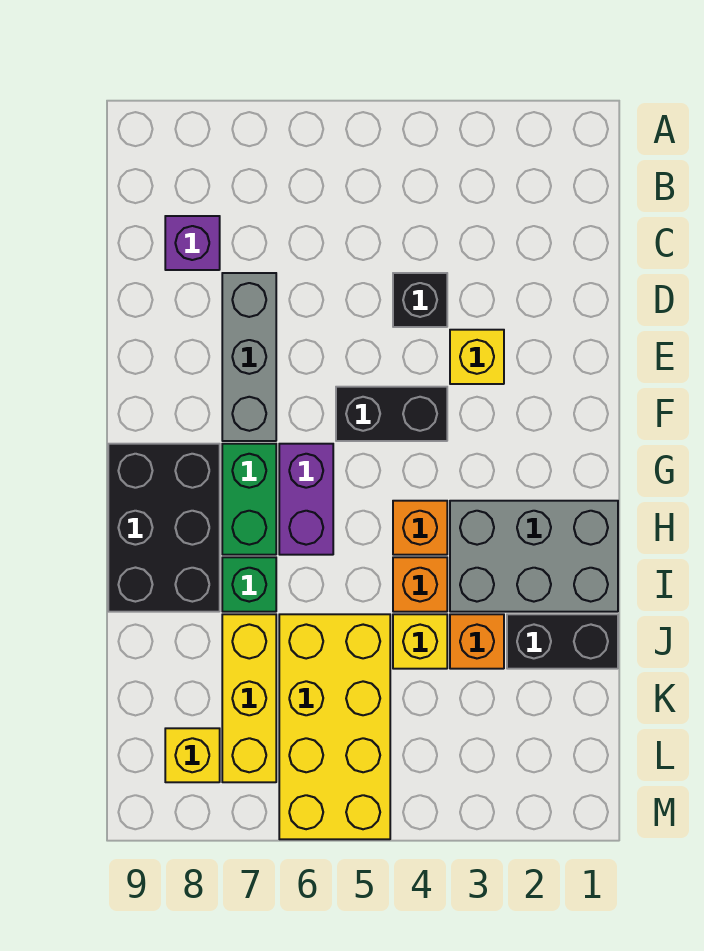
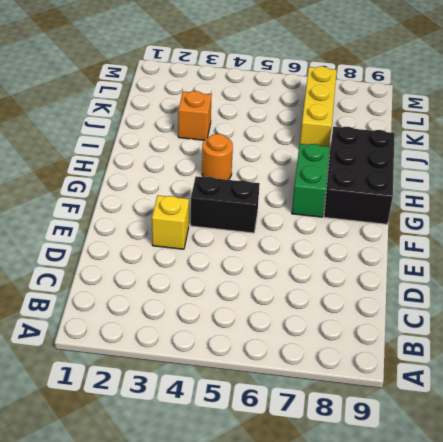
orange 1x1 round brick [202,134,233,180] -> orange 1x1 brick [393,501,447,555]
none -> purple 1x1 brick [165,216,220,270]
none -> black 1x1 brick [393,273,447,327]
none -> grey 1x3 brick [222,273,276,441]

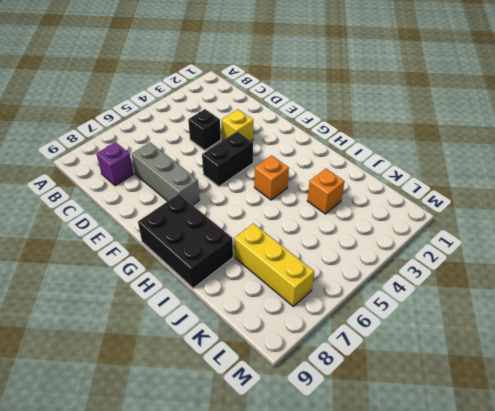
none -> purple 1x2 brick [279,444,333,555]
none -> green 1x2 brick [222,444,276,555]
none -> grey 2x3 brick [450,501,618,612]

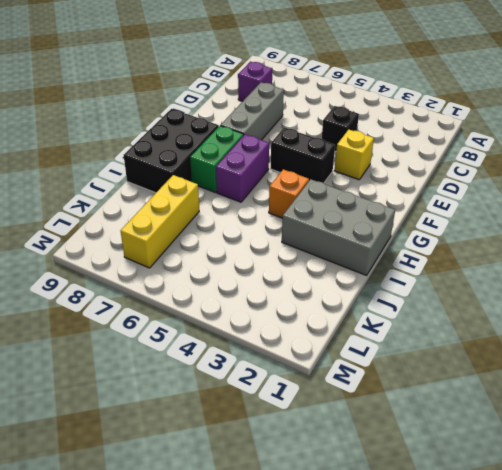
none -> orange 1x1 brick [393,557,447,612]
none -> green 1x1 brick [222,557,276,612]
none -> black 1x2 brick [507,614,618,669]

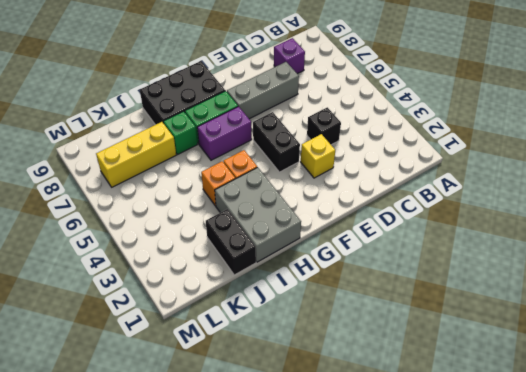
none -> orange 1x1 brick [450,614,504,669]
none -> yellow 1x1 brick [393,614,447,669]
none -> yellow 2x4 brick [279,614,390,839]

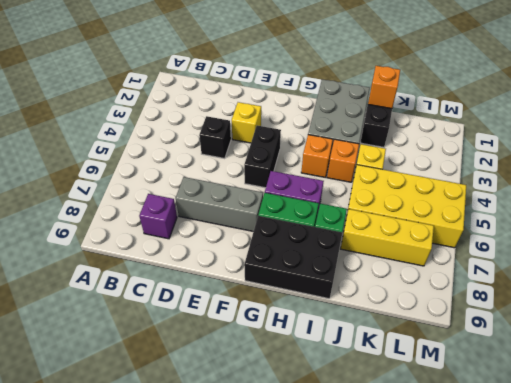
orange 1x1 brick [368,66,400,109] -> orange 1x1 brick moved to [450,614,504,669]
none -> yellow 1x1 brick [165,728,220,782]

